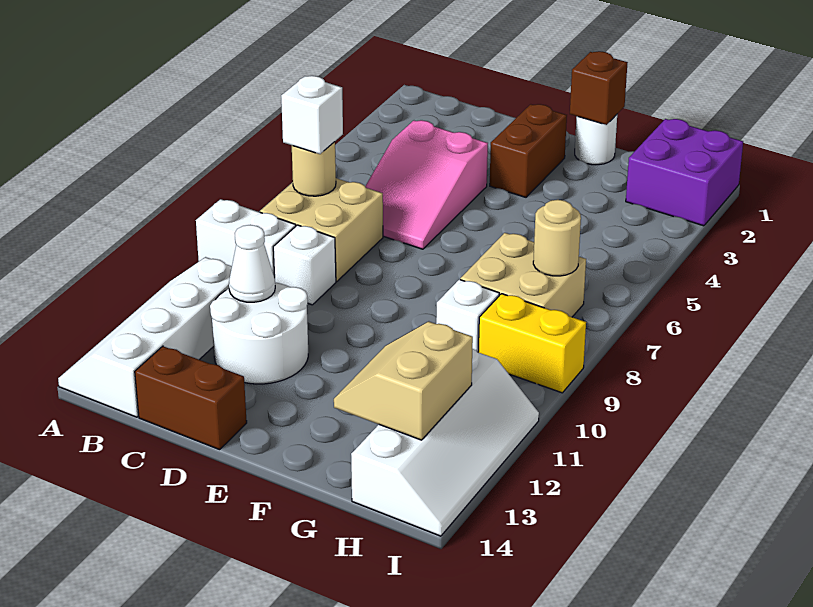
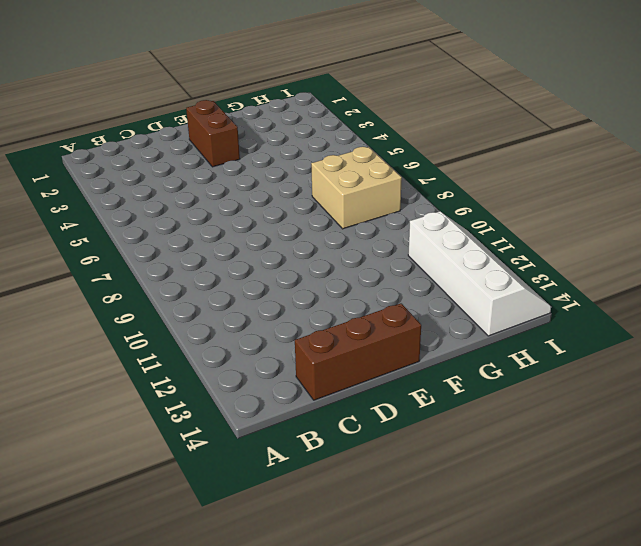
brown 1x3 brick [295,303,421,400] -> brown 1x2 brick [135,346,247,450]
none -> white 1x2 brick [196,199,296,278]
none -> white 2x4 slope [58,257,232,417]
none -> tan 2x2 brick [260,178,383,281]

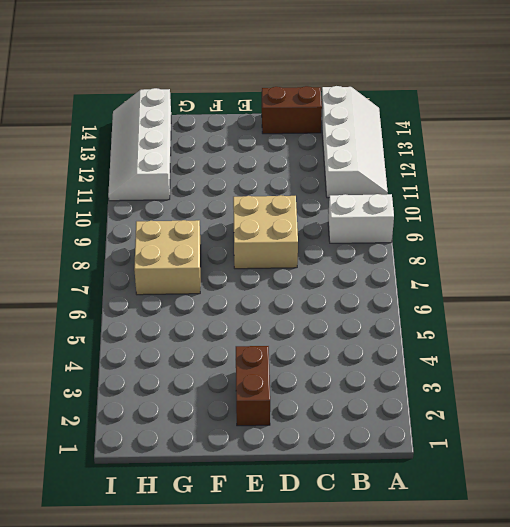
tan 2x2 brick [233,195,298,269] -> tan 2x2 brick moved to [260,178,383,281]
none -> pink 2x3 slope [365,120,488,249]
none -> white 1x1 brick [273,225,336,305]
none -> white 2x2 round brick [210,283,308,384]

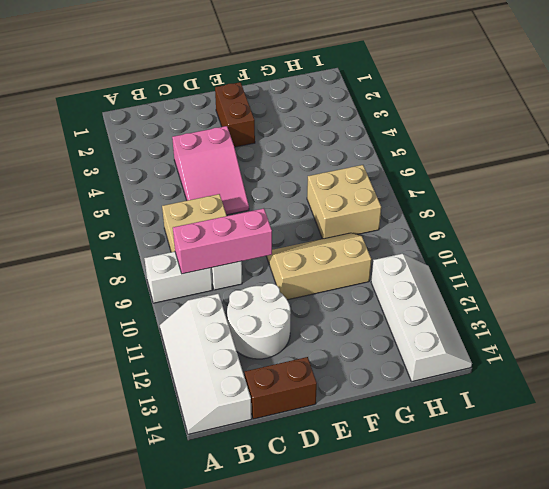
pink 1x3 brick [173,208,272,274] -> none
tan 2x3 slope [266,233,371,300] -> white 1x1 brick [436,279,499,352]
none -> white 1x1 round brick [575,115,617,165]
none -> purple 2x2 brick [626,119,743,226]
none -> yellow 1x2 brick [478,294,586,393]

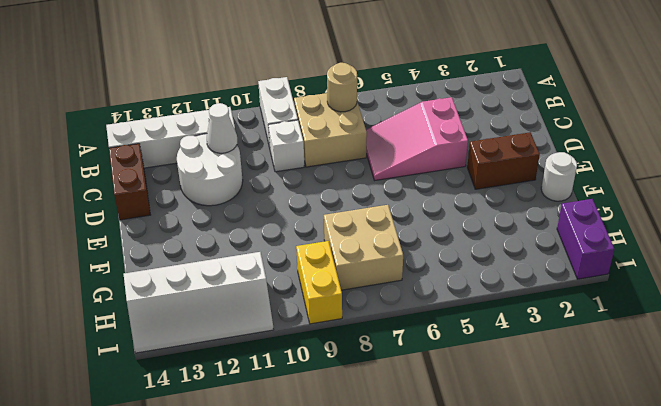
purple 1x2 brick [557,199,614,279] -> purple 2x2 brick [626,119,743,226]
none -> white 1x1 brick [436,279,499,352]
none -> brown 1x1 brick [570,51,628,125]
none -> tan 2x2 slope [334,321,473,440]

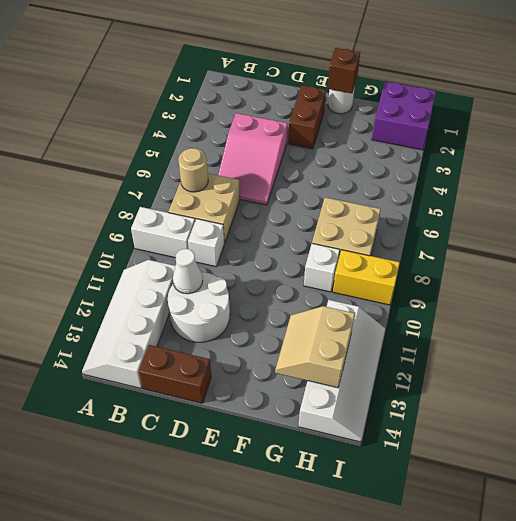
none -> tan 1x1 round brick [533,200,581,276]
none -> white 1x1 brick [281,76,343,154]

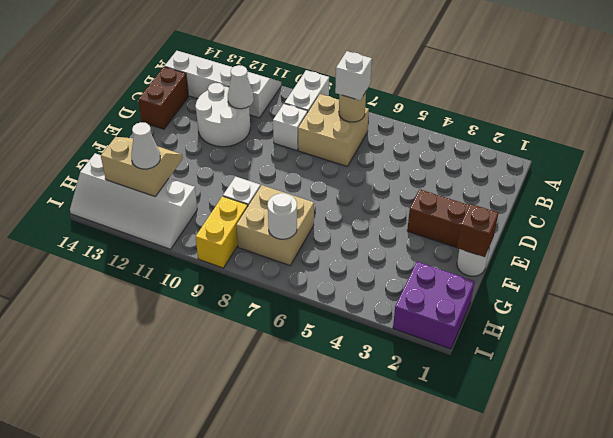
white 1x1 round brick [268,193,297,239] -> tan 1x1 round brick [533,200,581,276]
white 1x1 cone [131,122,160,169] -> none
none -> pink 2x3 slope [365,120,488,249]

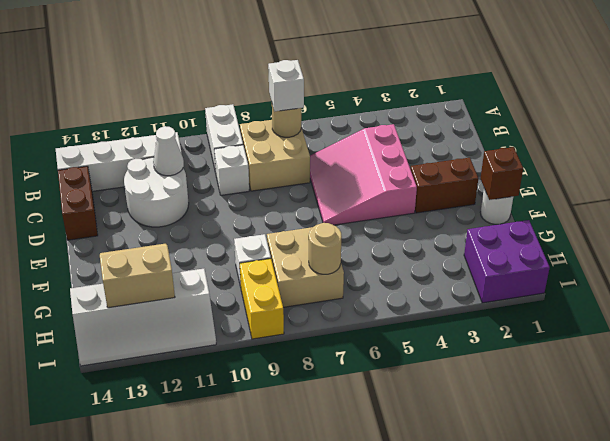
pink 3x3 slope [310,124,417,225] -> pink 2x3 slope [365,120,488,249]

